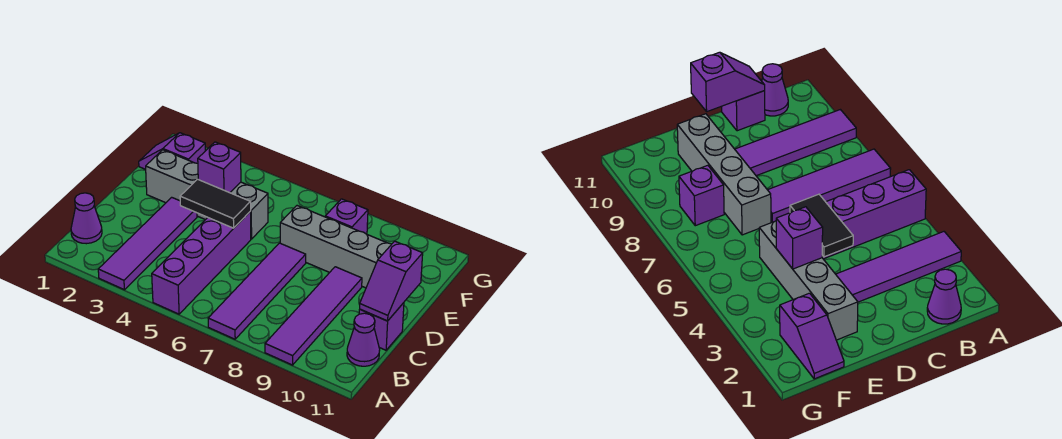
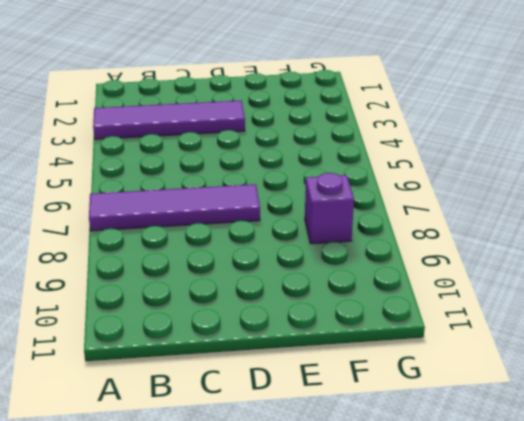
none -> purple 1x4 brick [152,212,251,314]
none -> purple 1x4 tile [265,267,362,365]
none -> purple 1x1 cone [71,193,102,244]

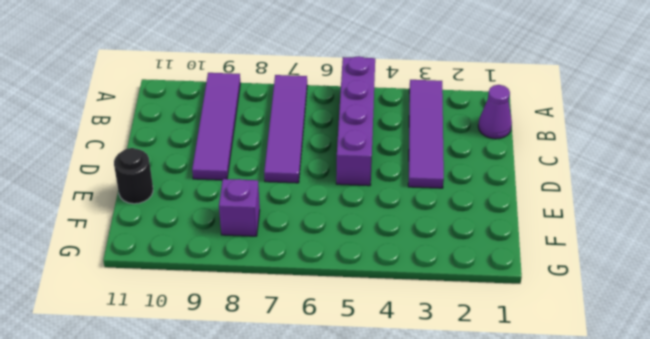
black 1x1 round brick [114,148,153,204] -> none
none -> purple 1x1 cone [347,313,380,366]
none -> purple 1x1 brick [359,303,404,350]
none -> grey 1x4 brick [146,150,268,239]

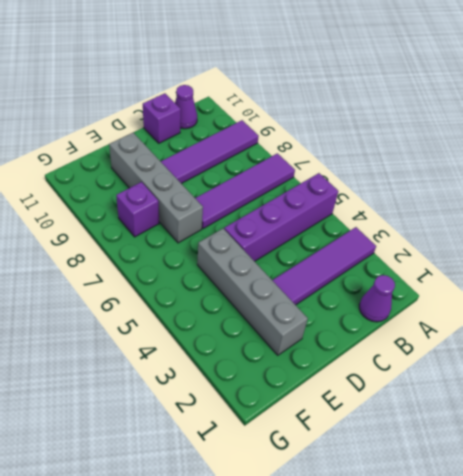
none -> purple 1x2 slope [139,133,205,169]
none -> purple 1x2 slope [360,241,423,321]
none -> black 1x2 tile [180,179,251,228]

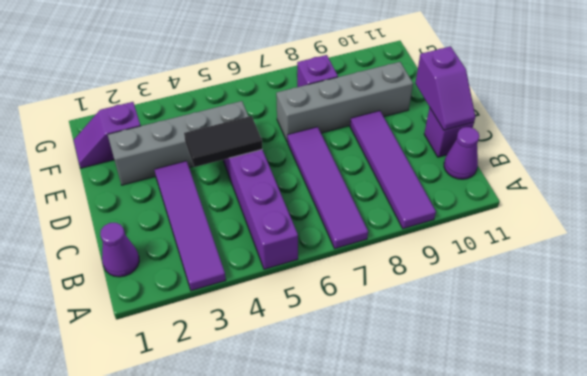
none -> purple 1x1 brick [198,142,241,193]

